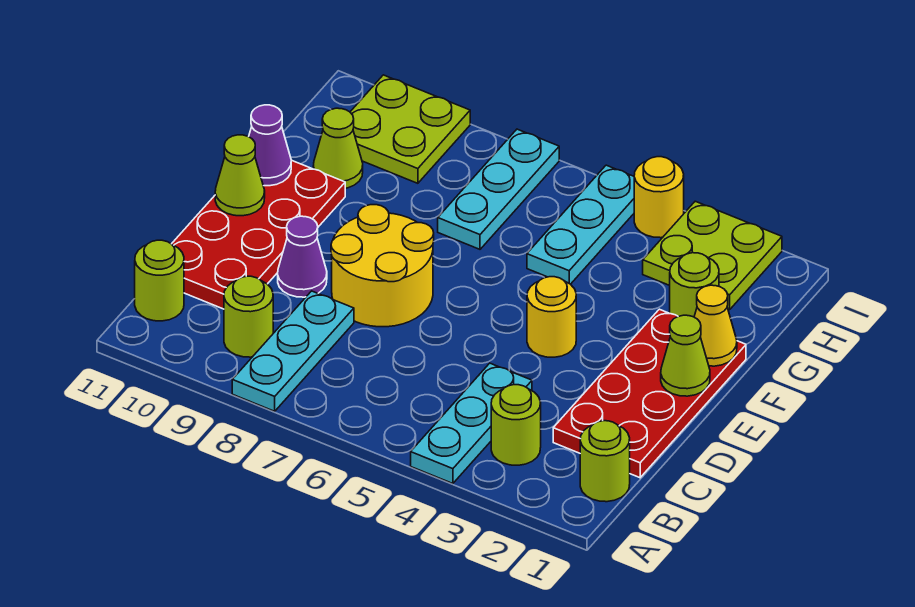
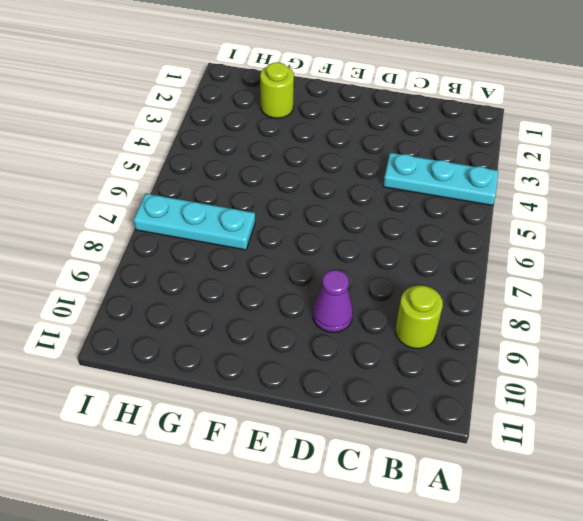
none -> cyan 1x3 plate [232,291,354,411]
none -> lime 1x1 round brick [580,421,630,502]
none -> lime 1x1 round brick [491,385,541,465]

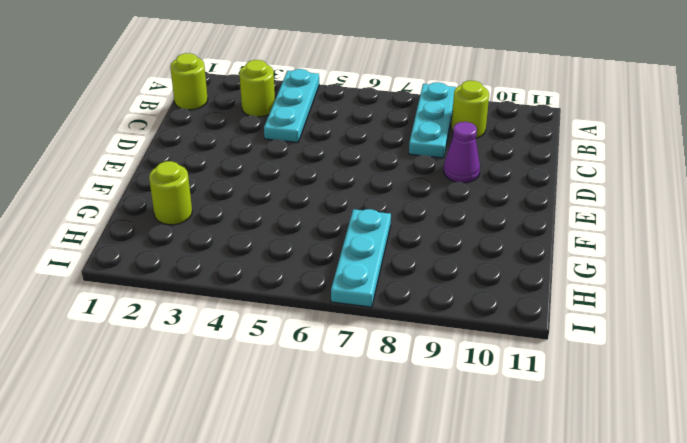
none -> lime 1x1 round brick [135,240,184,321]
none -> red 2x4 plate [553,309,746,478]
none -> red 2x4 plate [172,160,345,309]

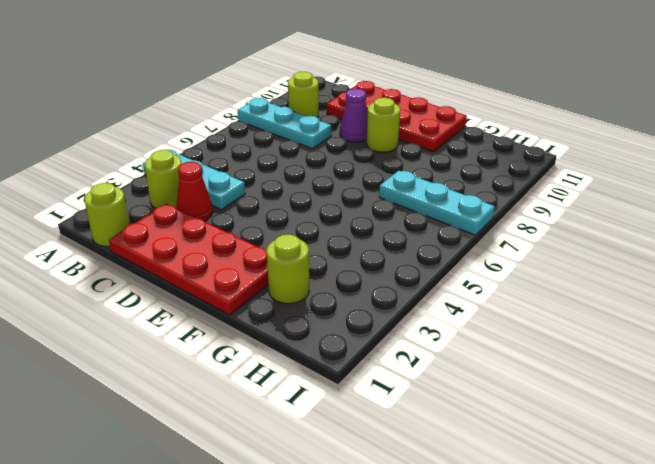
red 1x1 cone [176,162,213,221] -> none
lime 1x1 round brick [367,98,400,152] -> lime 1x1 round brick moved to [135,240,184,321]
none -> yellow 2x2 round brick [331,205,434,327]
none -> yellow 1x1 round brick [527,277,576,357]
none -> cyan 1x3 plate [527,165,634,284]

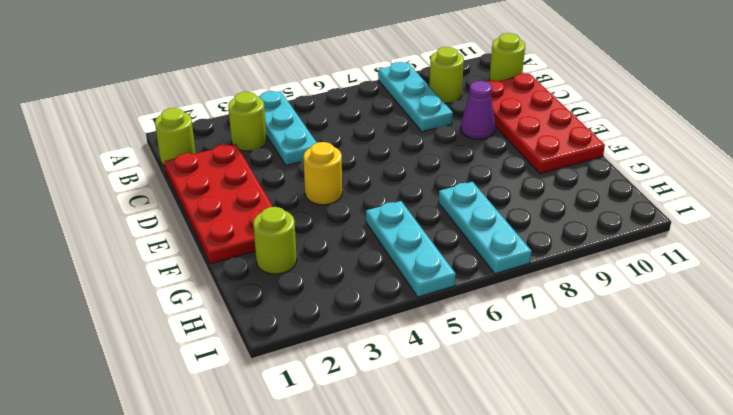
none -> yellow 2x2 round brick [331,205,434,327]
none -> lime 1x1 cone [313,108,363,188]
none -> lime 2x2 plate [643,201,782,310]

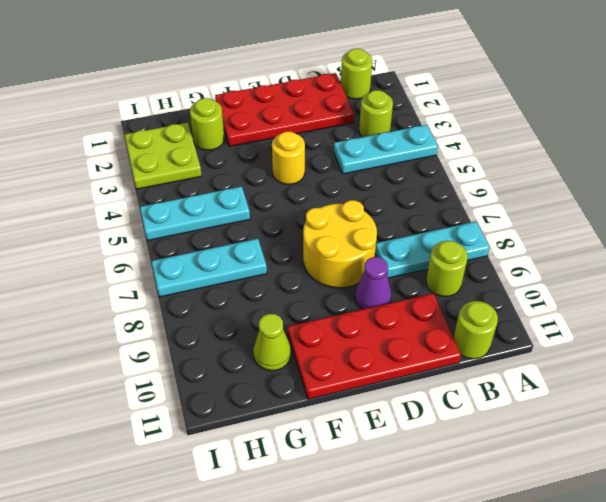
none -> lime 2x2 plate [350,75,470,183]
none -> yellow 1x1 round brick [634,157,684,238]
none -> lime 1x1 cone [661,315,710,396]

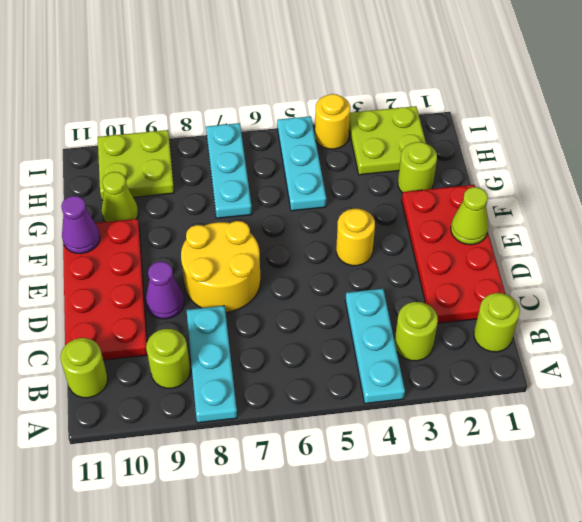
none -> lime 1x1 cone [215,135,265,216]
none -> yellow 1x1 cone [694,285,737,366]

